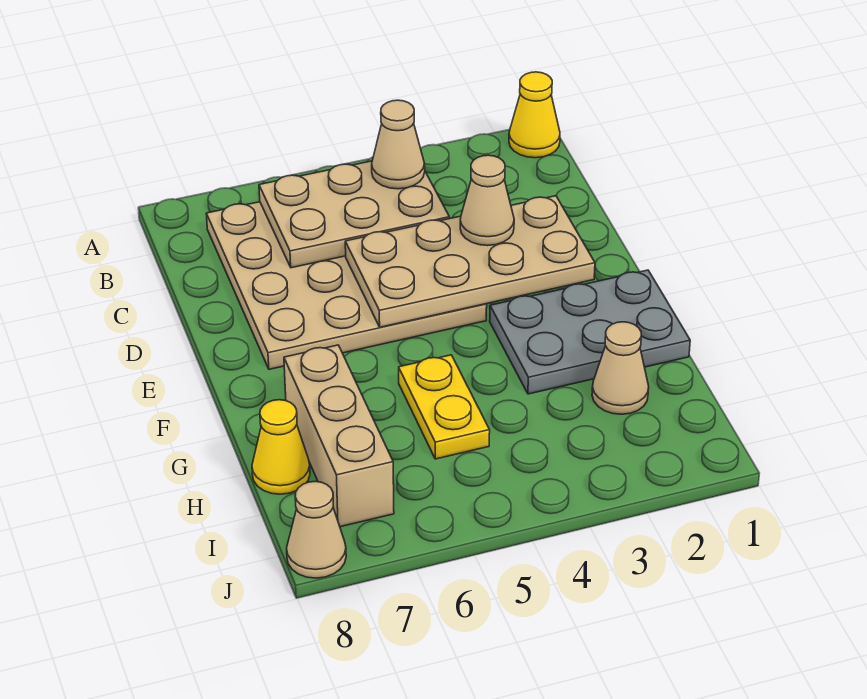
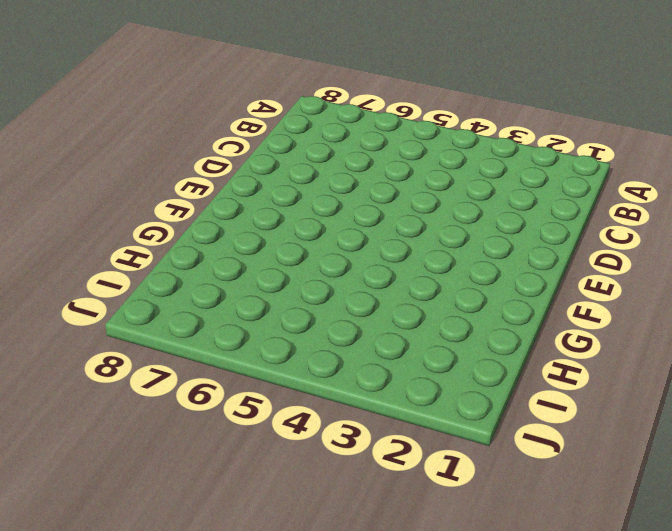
none -> yellow 1x1 cone [509,72,560,158]
none -> tan 4x4 plate [206,202,487,369]
none -> grey 2x3 plate [490,270,690,394]

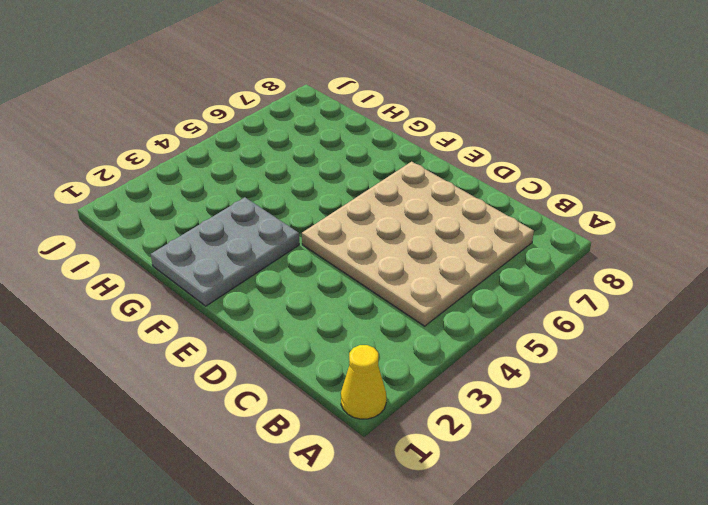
none -> yellow 1x2 plate [399,355,490,459]
none -> tan 1x3 brick [284,345,394,527]
none -> tan 1x1 cone [592,322,649,414]

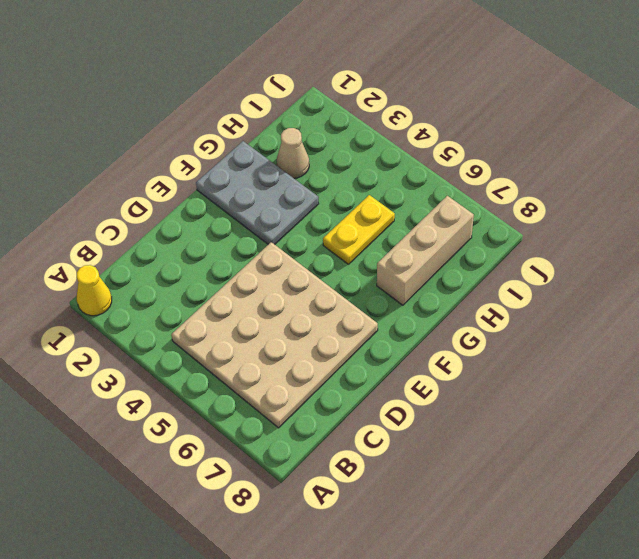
none -> yellow 1x1 cone [252,400,310,494]
none -> tan 1x1 cone [287,481,346,578]
none -> tan 2x3 plate [259,161,449,268]

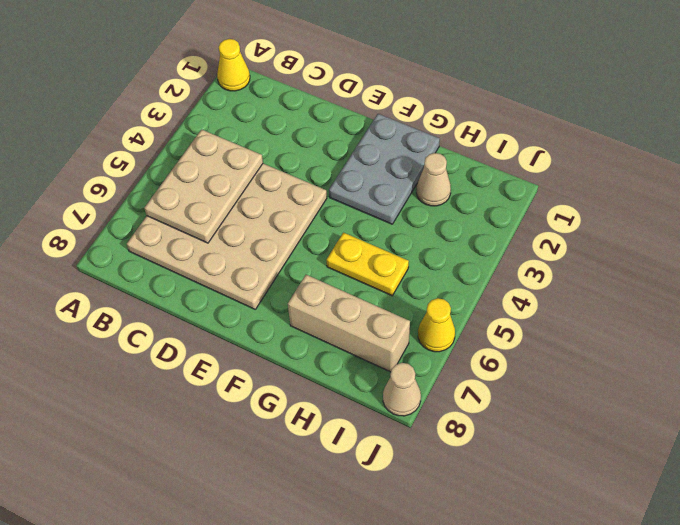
yellow 1x1 cone [418,298,455,352] -> yellow 1x1 cone moved to [252,400,310,494]
none -> tan 2x4 plate [345,196,595,327]
none -> tan 1x1 cone [372,100,425,189]
none -> tan 1x1 cone [460,155,514,246]

